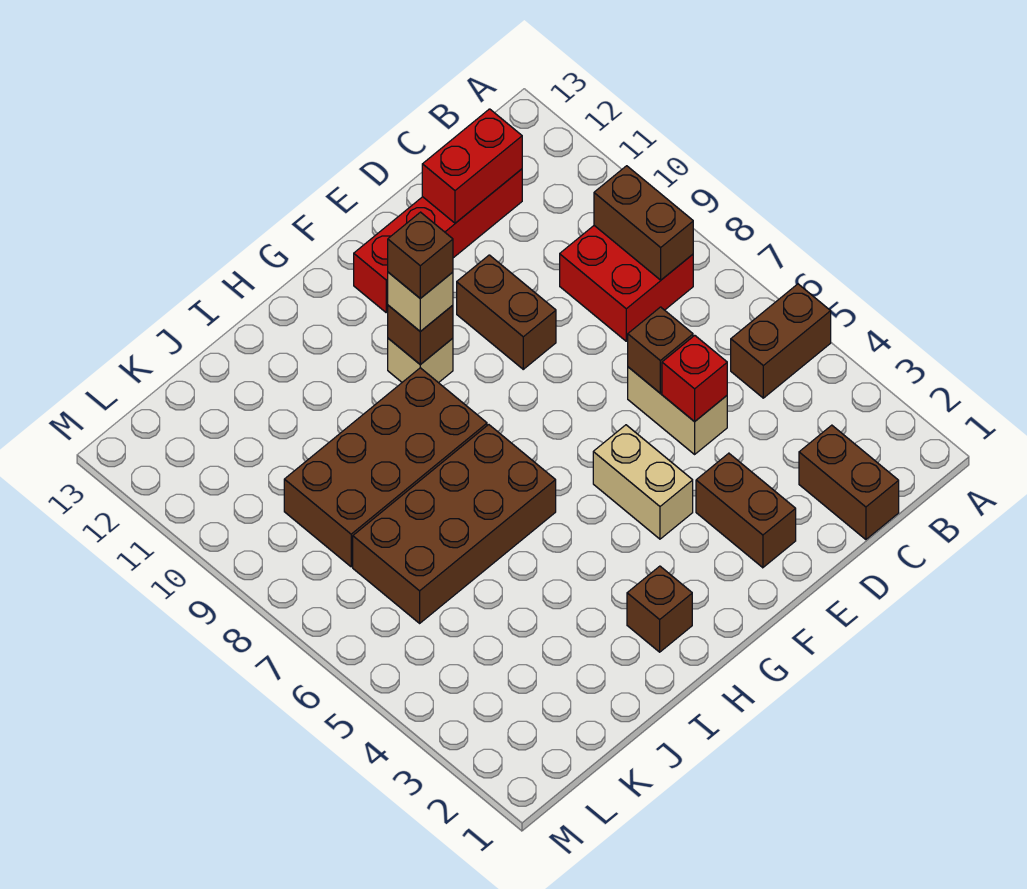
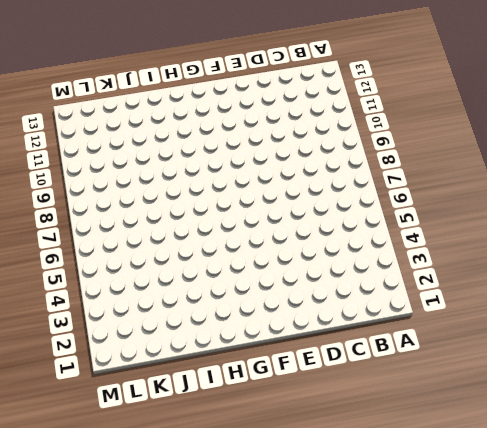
none -> brown 1x2 brick [731,284,831,398]
none -> red 2x2 brick [560,226,693,341]
none -> brown 1x2 brick [799,425,899,540]

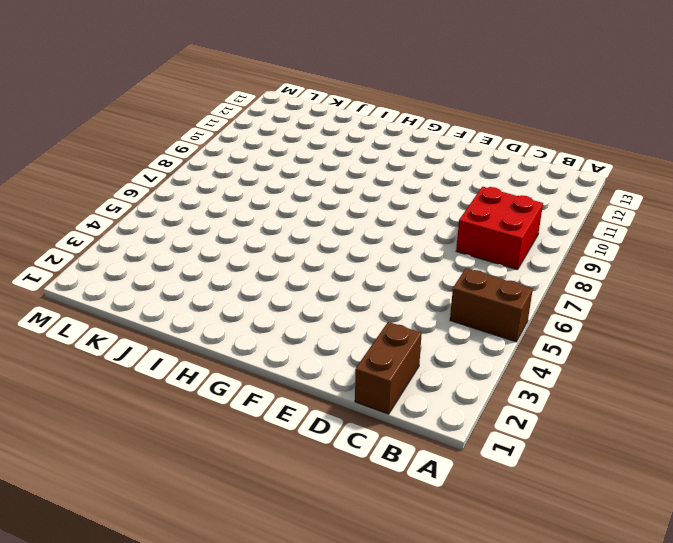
none -> red 1x4 brick [354,169,522,312]
none -> tan 1x2 brick [628,367,727,454]
none -> brown 1x2 brick [696,453,796,568]

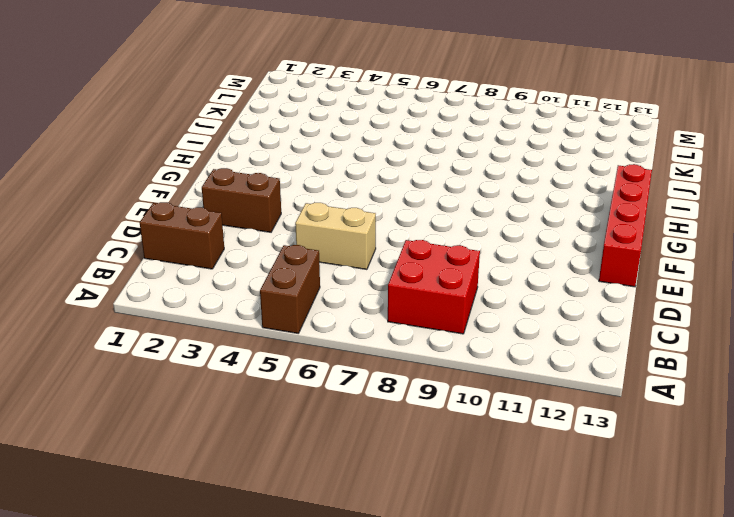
red 1x4 brick [599,164,652,287] -> red 1x4 brick moved to [354,169,522,312]
none -> brown 1x2 brick [457,255,556,369]
none -> tan 1x2 brick [593,425,693,539]
none -> tan 1x1 brick [388,338,453,383]

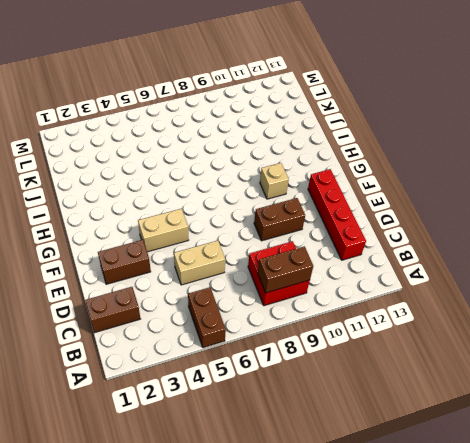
none -> brown 1x1 brick [627,566,692,652]
none -> brown 2x4 brick [353,425,556,623]
none -> brown 2x4 brick [284,368,487,567]

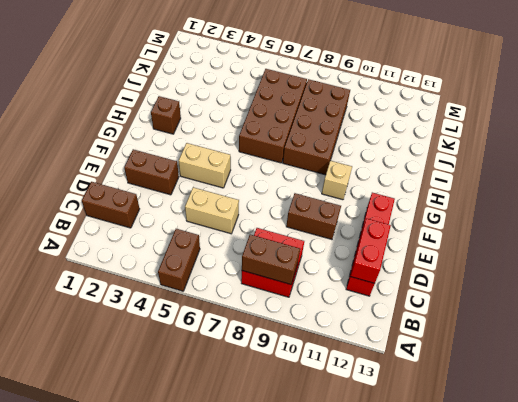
none -> red 1x1 brick [662,335,727,422]
none -> brown 1x1 brick [628,307,693,393]
none -> brown 1x1 brick [388,305,453,365]

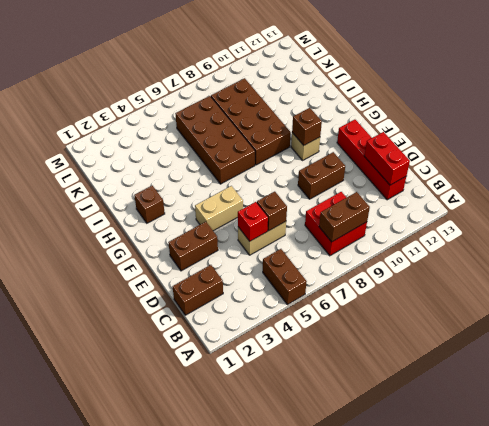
none -> tan 1x1 brick [388,272,453,331]
none -> brown 1x1 brick [388,212,453,298]

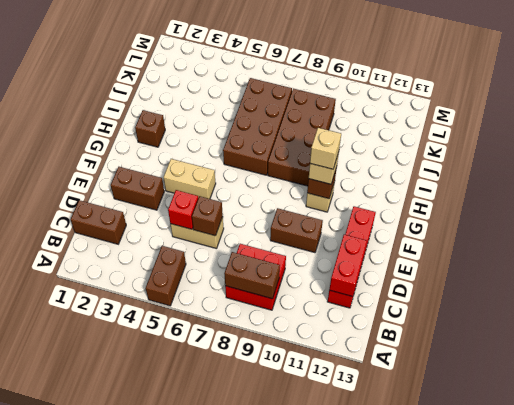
tan 1x1 brick [310,128,341,169] -> brown 1x1 brick [388,212,453,298]

